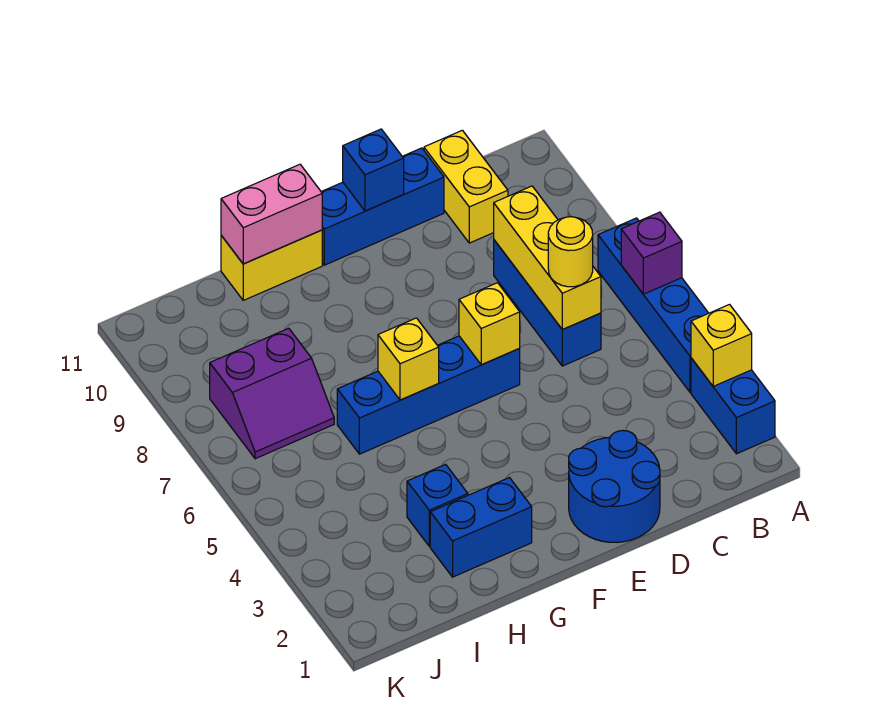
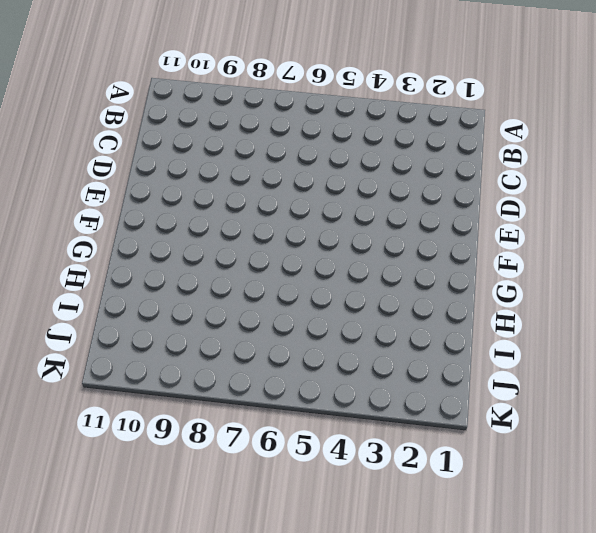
none -> blue 1x2 brick [691,358,775,454]
none -> blue 1x4 brick [598,218,709,392]
none -> blue 1x3 brick [494,240,601,366]

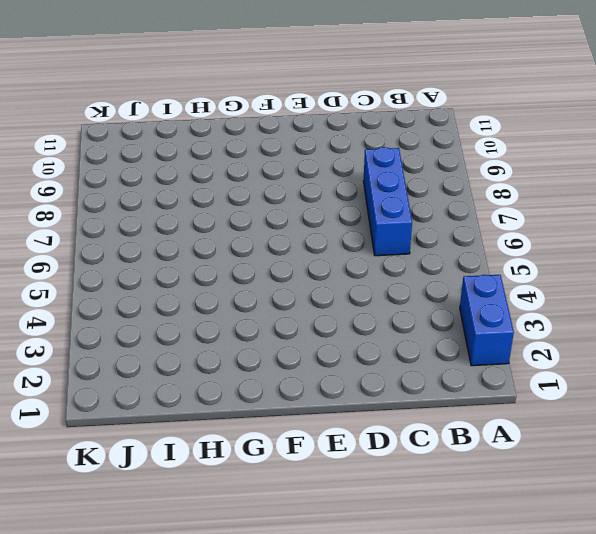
none -> blue 1x4 brick [598,218,709,392]
none -> yellow 1x2 brick [424,130,508,243]
none -> blue 2x2 round brick [569,431,660,543]

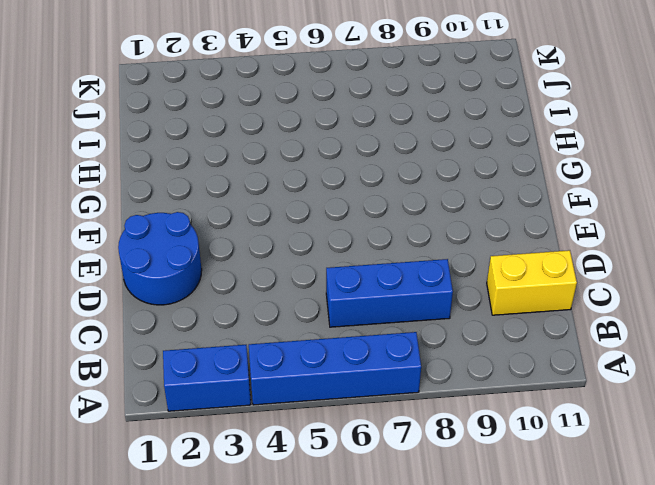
none -> blue 1x3 brick [322,148,444,265]
none -> blue 1x4 brick [337,336,520,454]
none -> blue 1x2 brick [430,478,532,577]

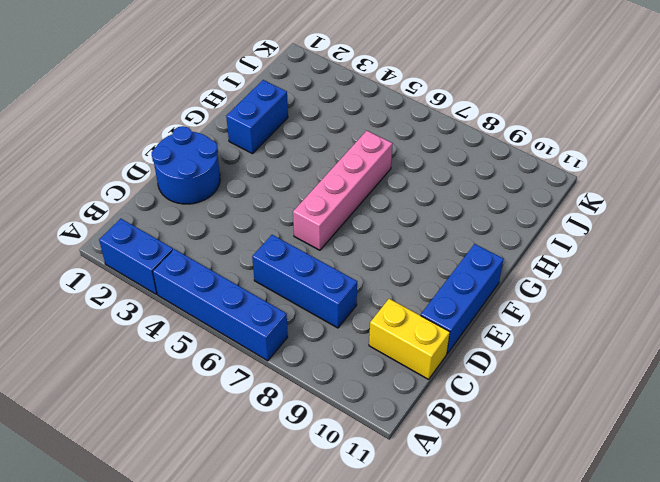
pink 1x4 brick [293,131,393,250] -> blue 1x4 brick [337,336,520,454]
none -> yellow 1x2 brick [221,230,322,300]
none -> blue 1x1 brick [407,464,468,546]
none -> purple 2x2 slope [210,328,334,459]

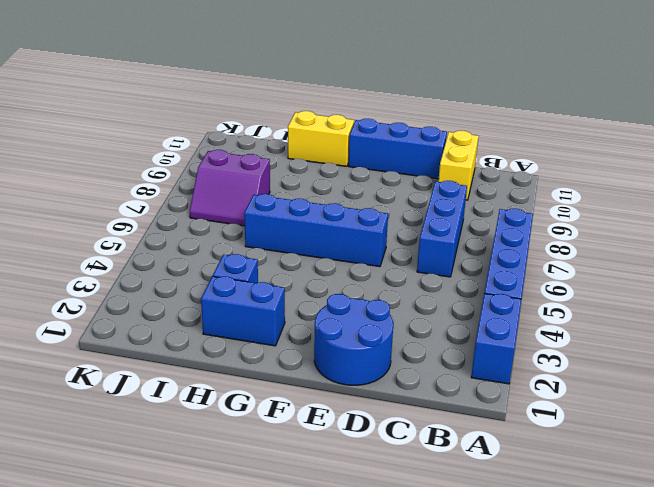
none -> yellow 1x1 brick [691,305,752,386]
none -> purple 1x1 brick [621,212,682,294]
none -> yellow 1x3 brick [494,186,601,330]

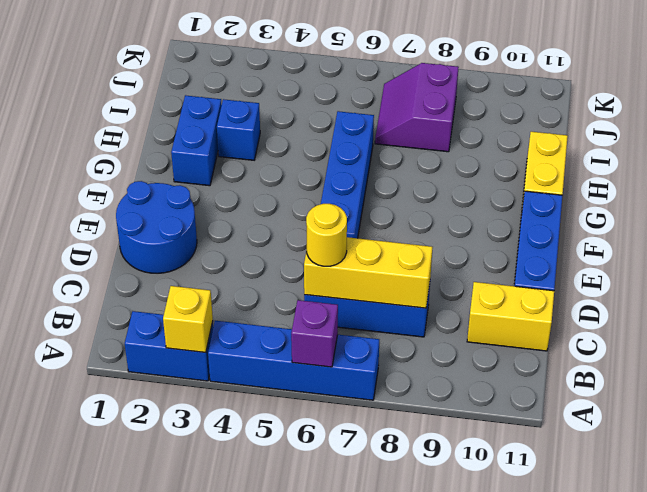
none -> yellow 1x1 brick [459,283,520,365]
none -> blue 1x1 brick [343,129,404,211]
none -> yellow 1x1 brick [378,318,439,400]

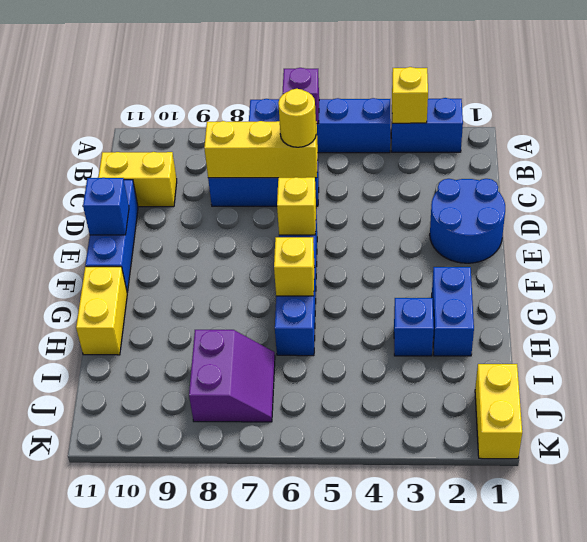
yellow 1x2 brick [475,364,522,459] -> none
none -> pink 1x2 brick [221,164,322,264]

